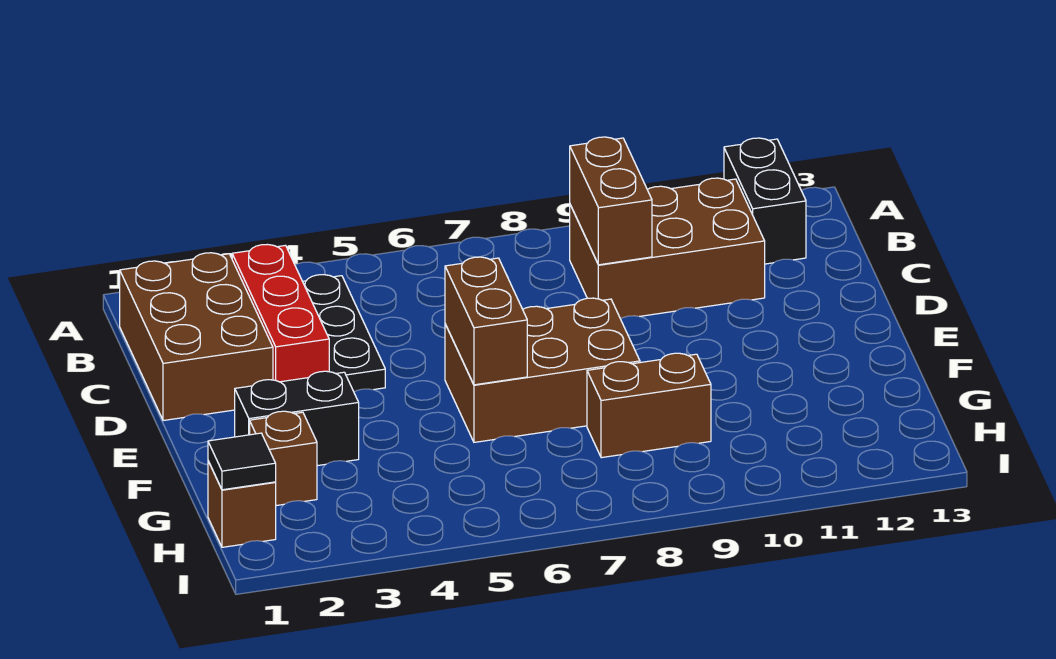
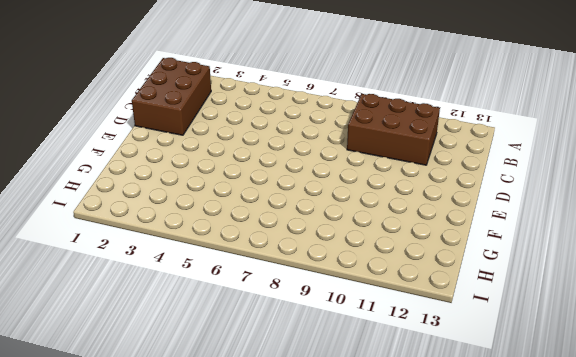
none -> black 1x2 brick [724,138,806,264]
none -> red 1x3 brick [232,244,329,382]
none -> black 1x3 plate [303,275,385,392]

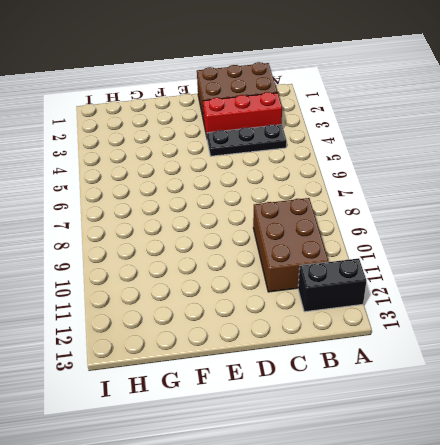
none -> brown 2x3 brick [445,298,640,442]
none -> black 1x2 brick [235,371,359,466]
none -> brown 1x1 brick [250,411,317,506]

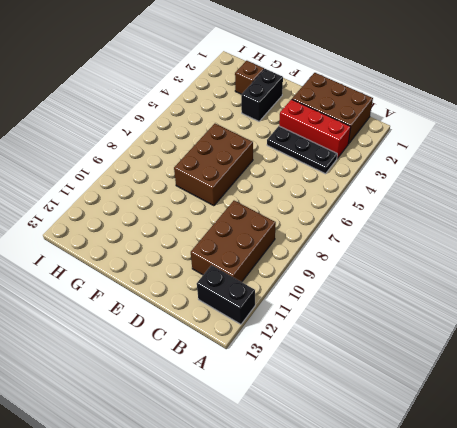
none -> brown 1x2 brick [587,353,711,458]
none -> brown 1x1 brick [208,461,276,547]
none -> brown 1x2 brick [570,137,652,265]

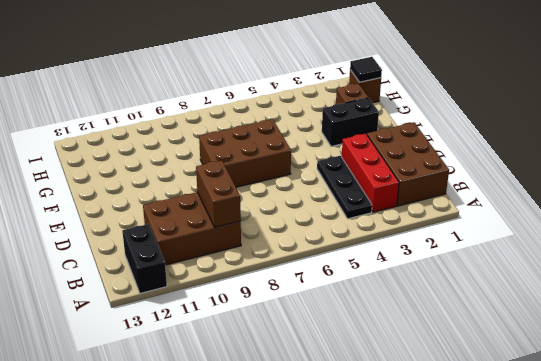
none -> brown 1x2 brick [587,353,711,458]
none -> brown 1x2 brick [445,257,527,385]

